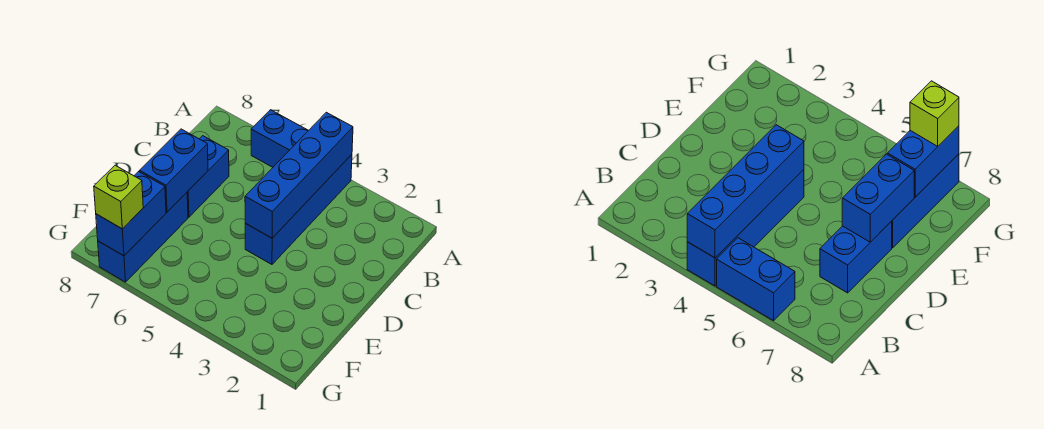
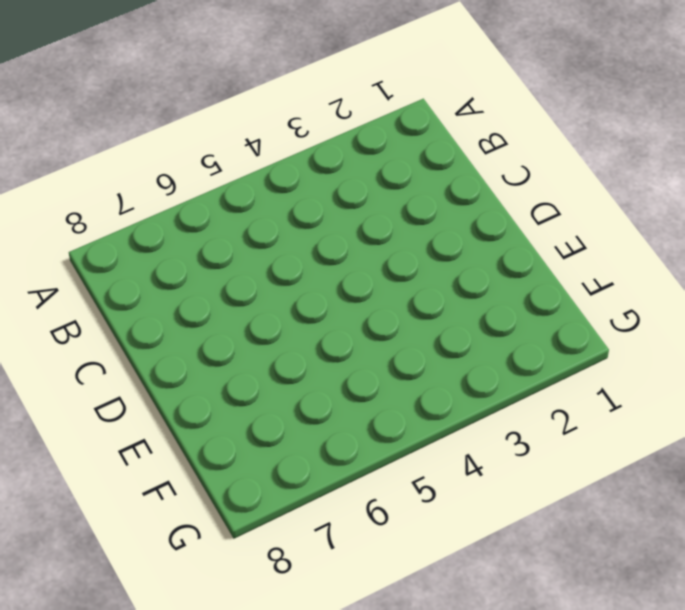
none -> blue 1x4 brick [245,155,352,264]
none -> blue 1x2 brick [251,110,309,167]

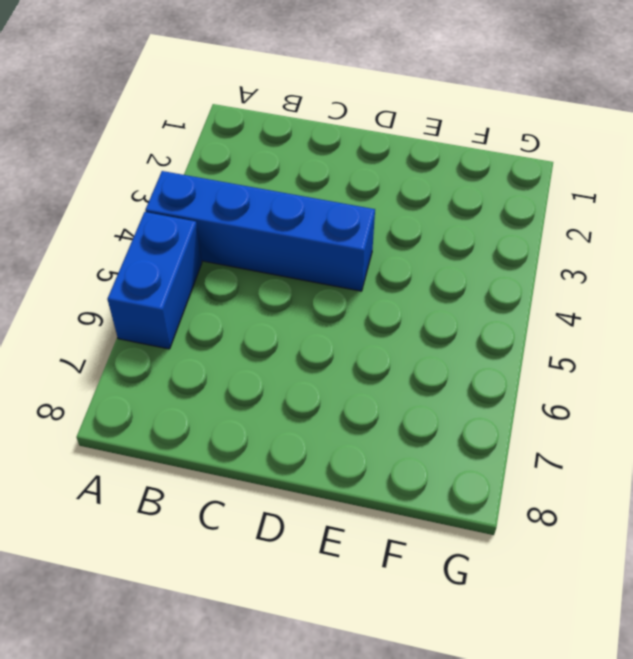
none -> blue 1x2 brick [187,136,229,217]
none -> blue 1x3 brick [98,193,188,282]

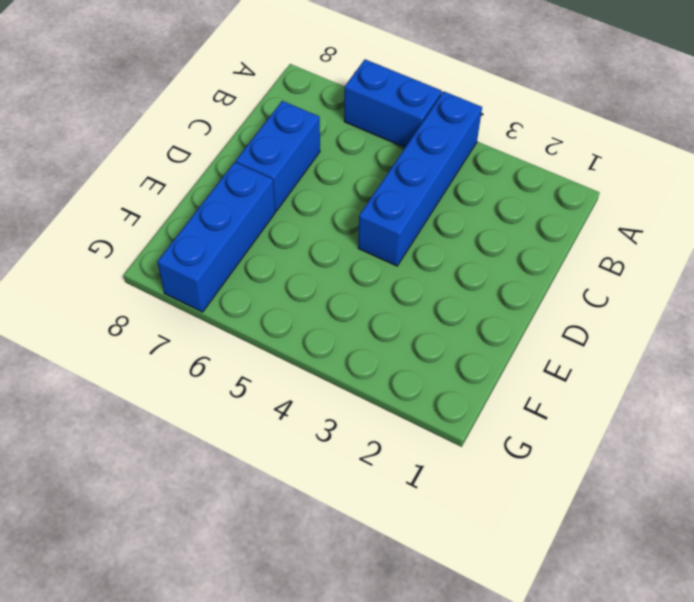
none -> blue 1x4 brick [245,112,353,238]
none -> blue 1x2 brick [140,129,208,212]

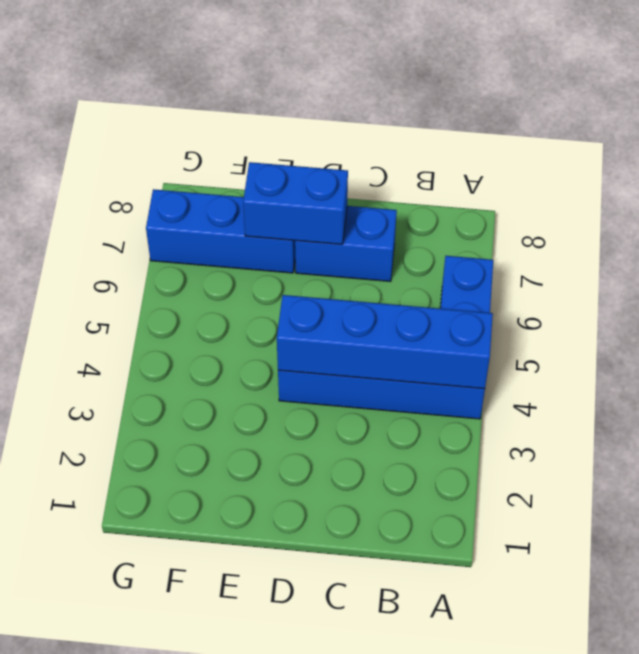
none -> blue 1x2 brick [96,172,166,256]
none -> lime 1x1 brick [94,165,143,229]

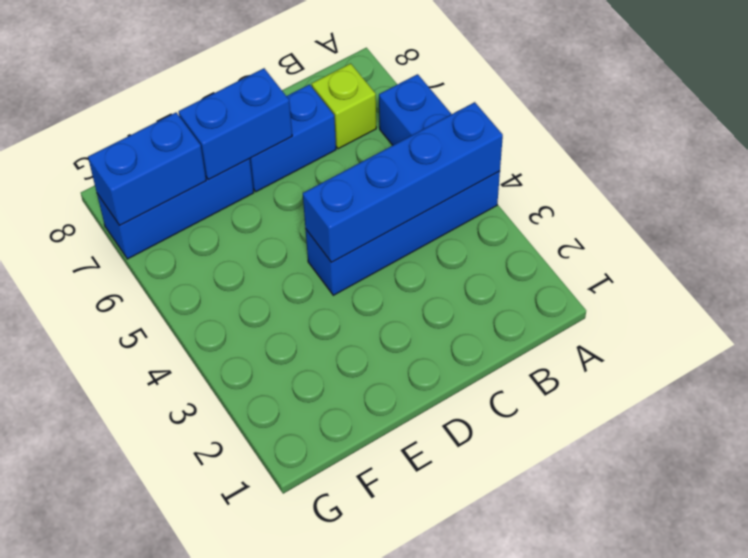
lime 1x1 brick [312,63,376,149] -> lime 1x1 brick moved to [94,165,143,229]

